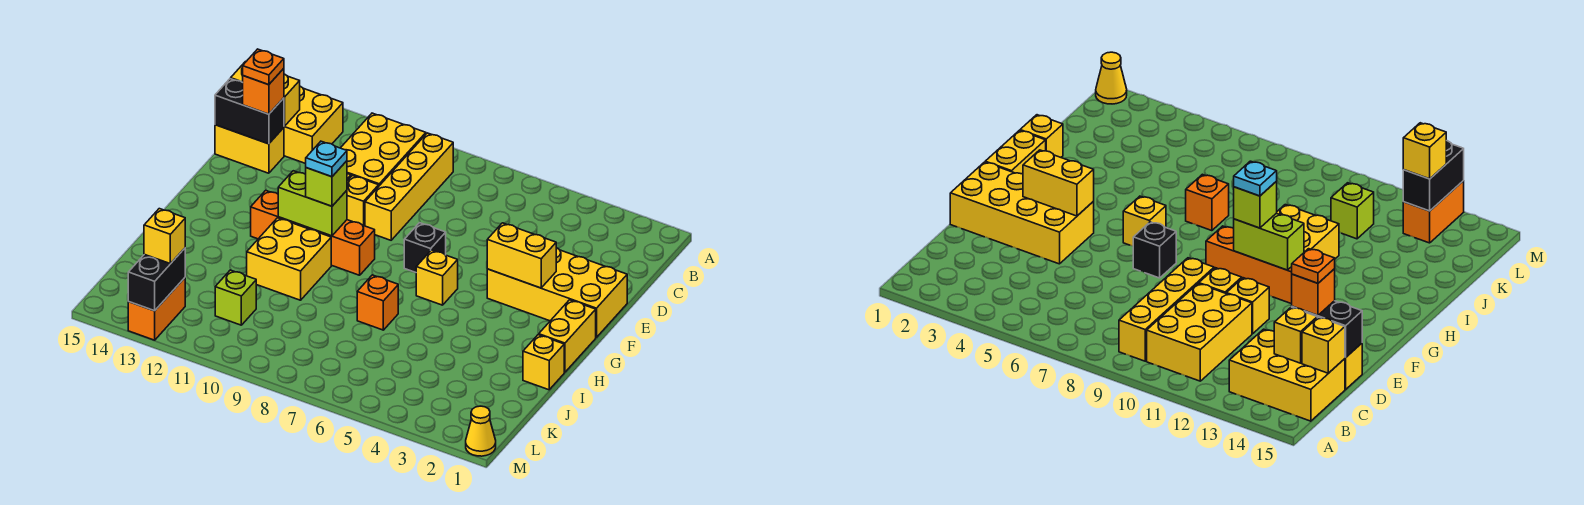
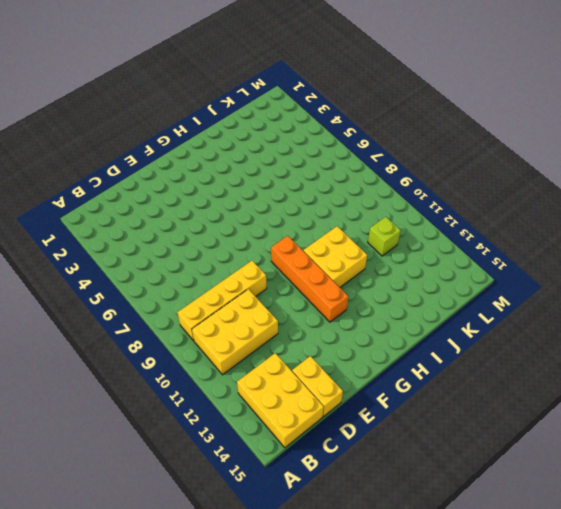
none -> yellow 2x4 brick [487,248,627,338]
none -> yellow 1x1 brick [347,175,379,226]
none -> yellow 1x1 brick [1226,278,1269,334]

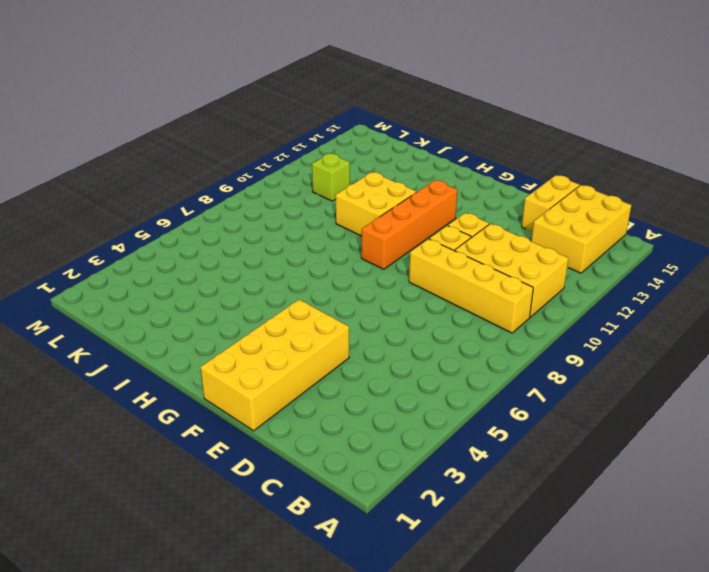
none -> black 1x1 brick [404,223,446,272]
none -> yellow 1x2 brick [539,300,596,372]
none -> yellow 1x1 brick [416,250,458,305]

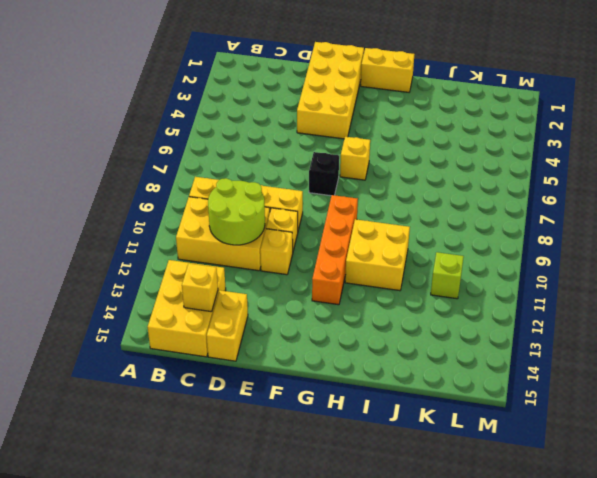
lime 2x2 round brick [208,178,265,245] -> none
none -> yellow 1x1 brick [523,335,564,390]
none -> orange 1x1 brick [357,275,398,330]
none -> orange 1x2 brick [128,278,185,340]

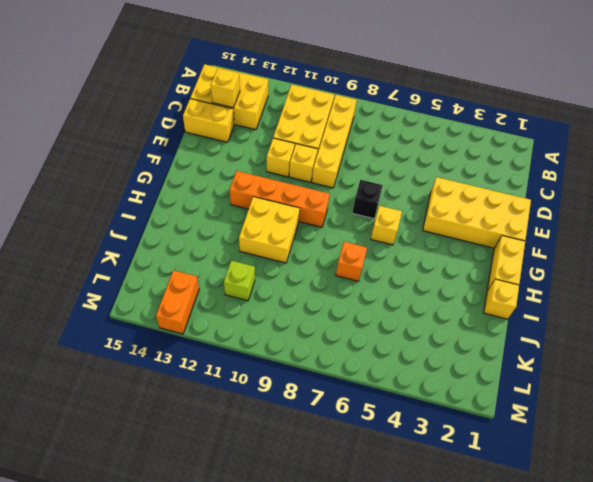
none -> yellow 1x1 cone [466,406,496,456]
none -> yellow 1x1 brick [1302,317,1345,373]
none -> black 1x2 brick [215,79,284,144]

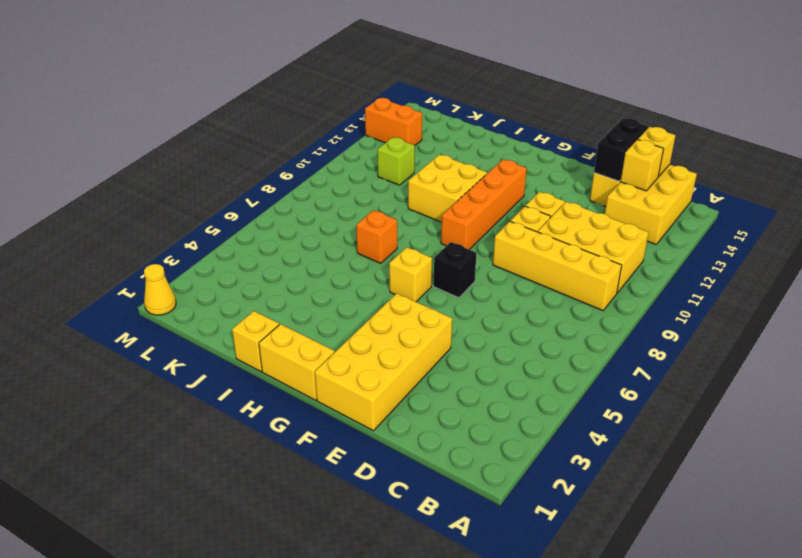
none -> yellow 1x2 brick [487,223,556,288]
none -> lime 1x2 brick [278,171,347,236]
none -> black 1x2 brick [128,248,185,311]

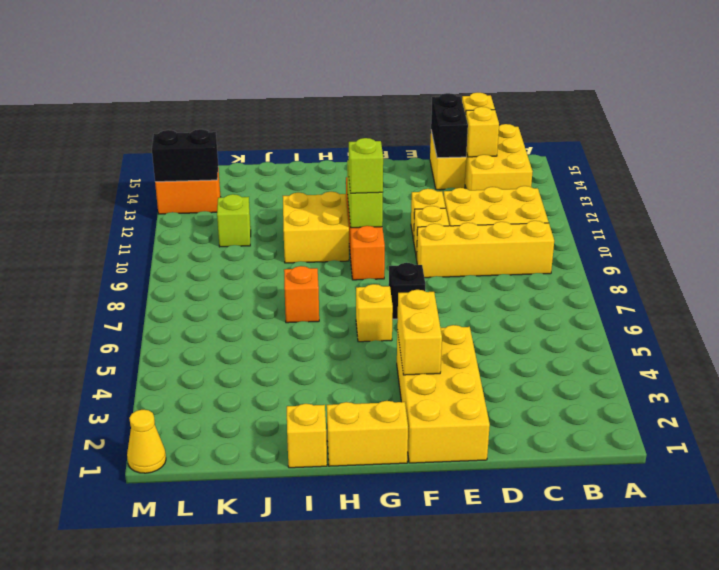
none -> orange 1x1 brick [243,68,284,114]
none -> yellow 1x1 brick [144,209,185,264]
none -> orange 1x1 plate [243,49,284,85]

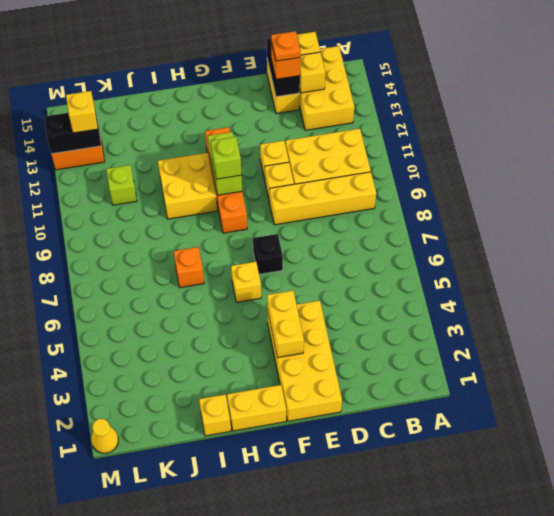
none -> cyan 1x1 plate [306,141,347,177]

